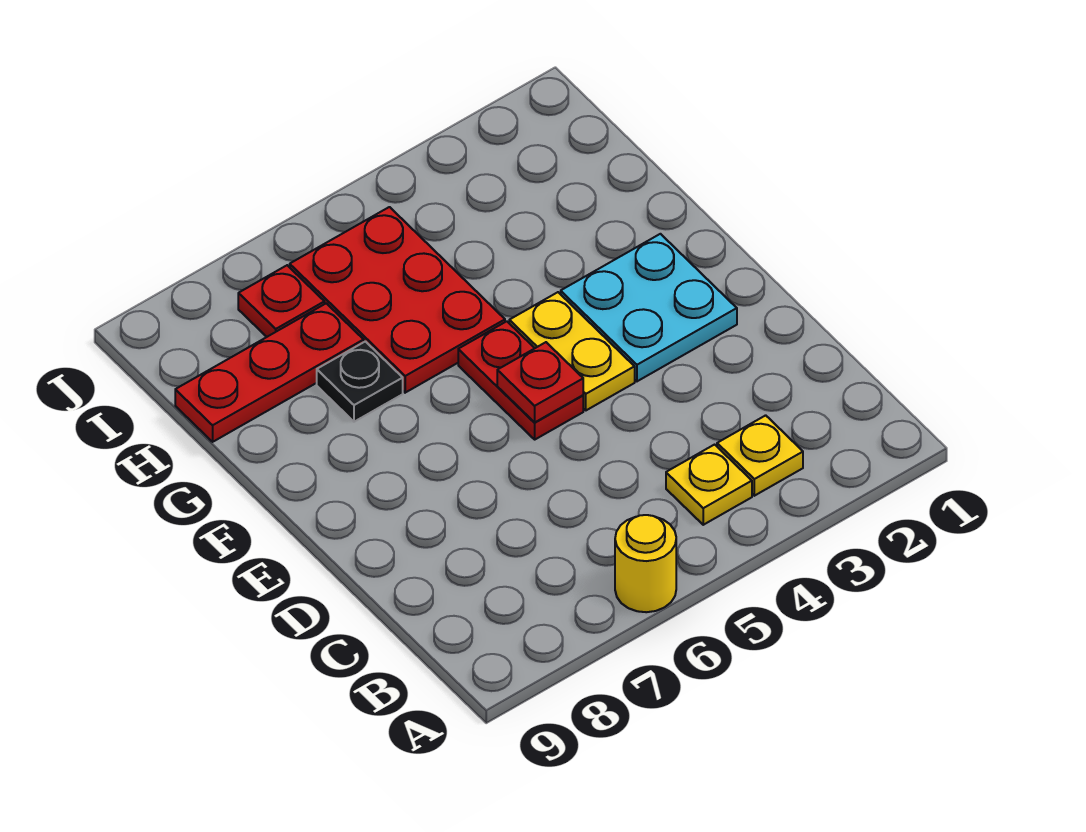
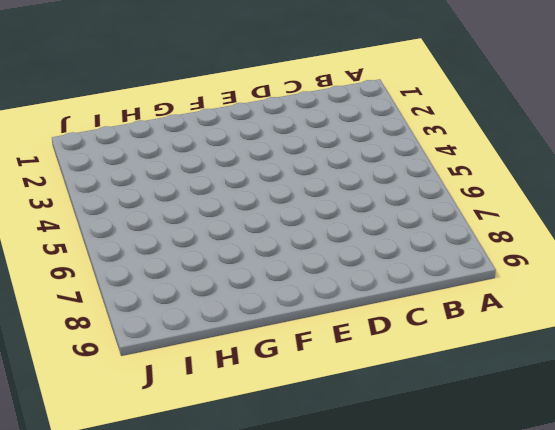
none -> yellow 1x1 round brick [615,515,676,612]
none -> yellow 1x1 plate [717,415,803,496]

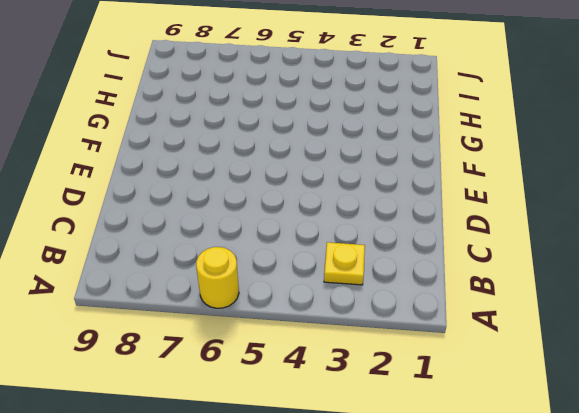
none -> yellow 1x1 plate [666,445,752,525]
none -> cyan 2x2 plate [561,234,737,381]

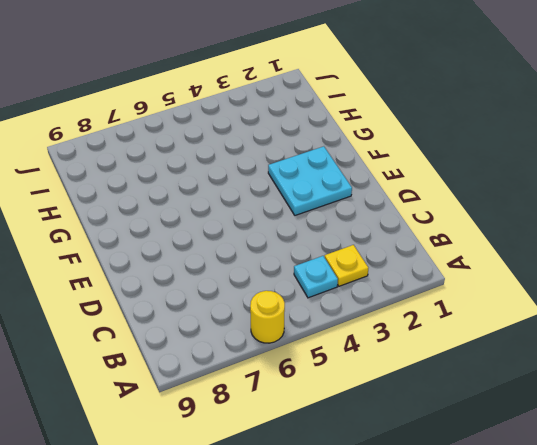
cyan 1x1 plate [294,256,338,298] -> yellow 1x1 plate [666,445,752,525]
none -> yellow 1x2 plate [509,292,635,410]
none -> red 1x2 plate [458,321,583,439]

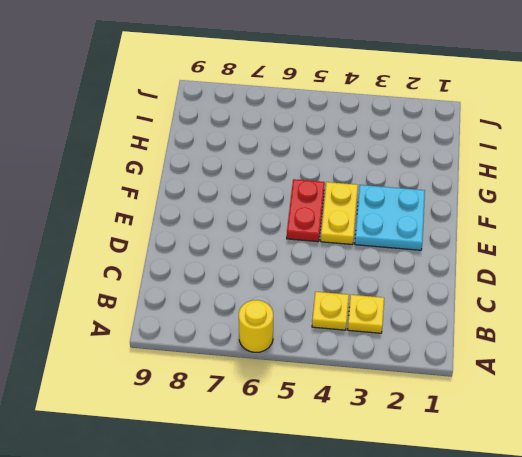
none -> red 2x3 plate [290,207,505,393]
none -> black 1x1 plate [317,341,403,422]

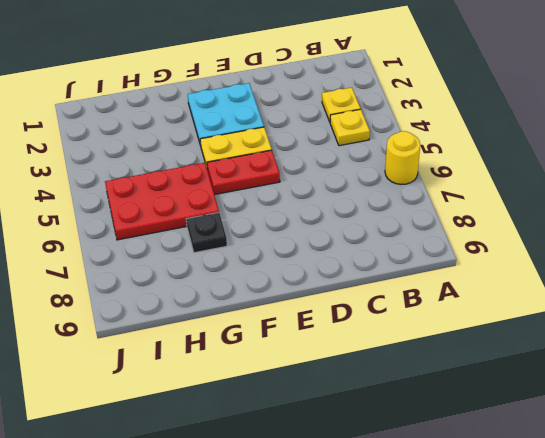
none -> red 1x3 plate [175,303,364,442]
none -> red 1x1 plate [238,265,324,337]

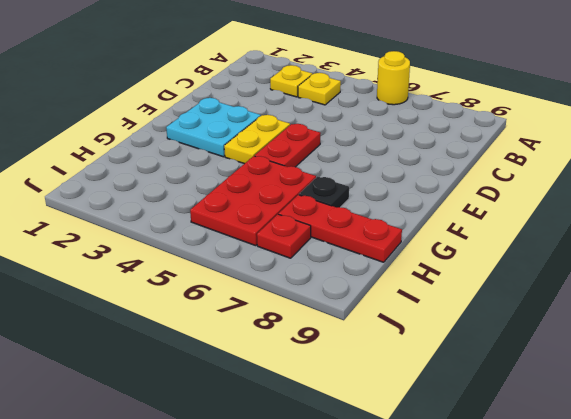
none -> red 1x1 plate [497,342,583,423]

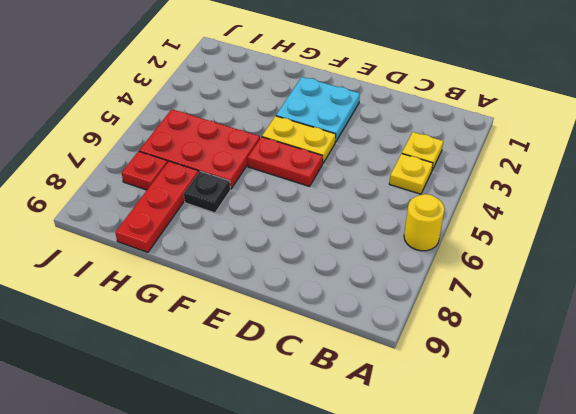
none -> red 1x1 plate [497,342,583,423]

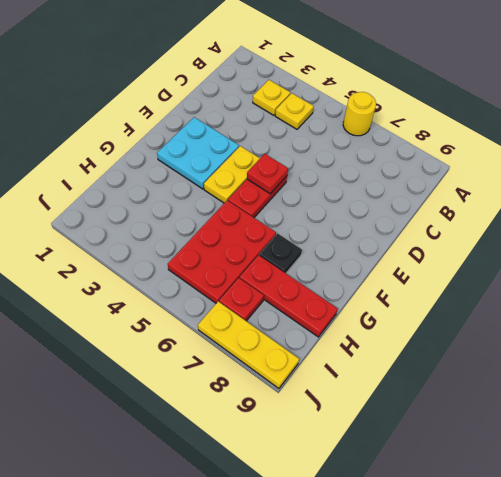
yellow 1x3 plate [198,302,299,388] -> none

